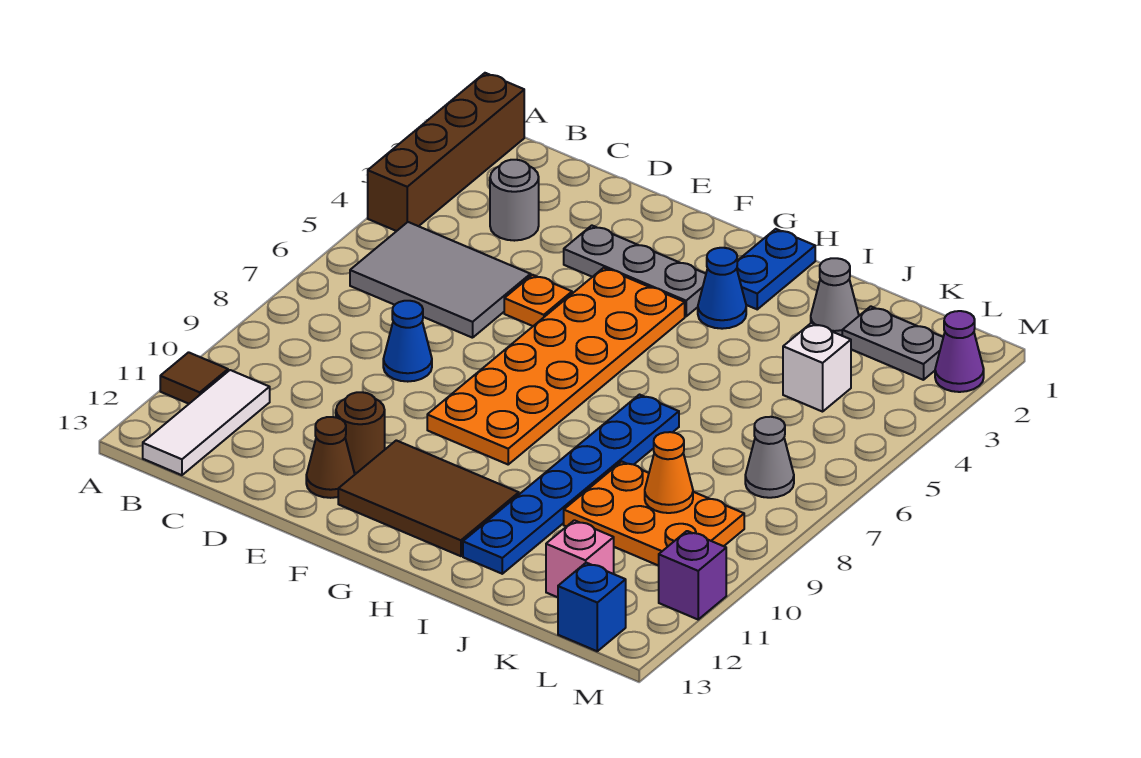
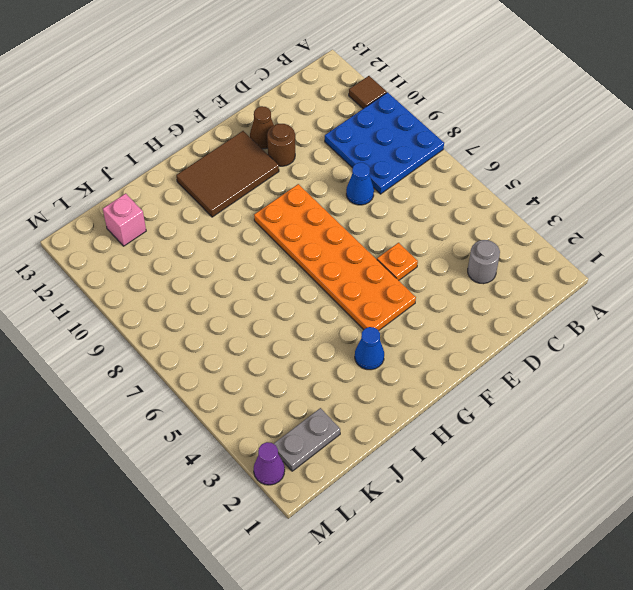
blue 3x3 plate [325,92,444,194] -> none
none -> brown 1x4 brick [368,73,524,231]
none -> grey 2x3 tile [350,222,531,338]
none -> white 1x3 tile [143,370,270,475]

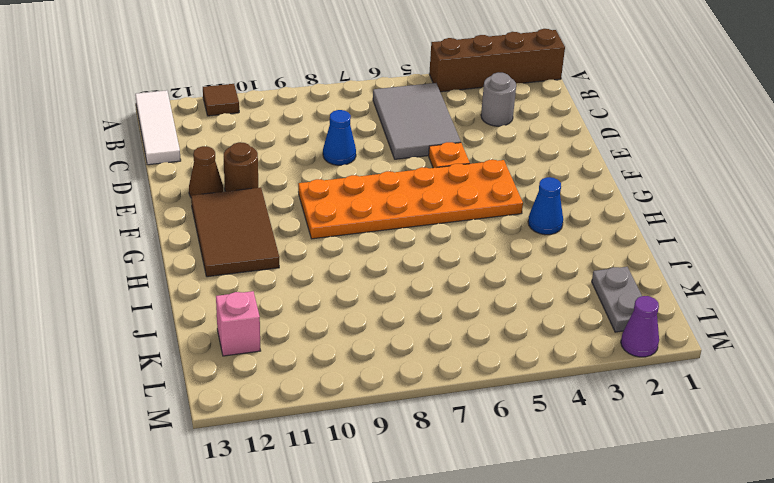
white 1x3 tile [135,90,181,165] -> white 1x3 tile turned to [143,370,270,475]
none -> grey 1x3 plate [564,226,706,316]
none -> blue 1x2 plate [737,229,815,309]
none -> blue 1x6 plate [463,395,679,574]

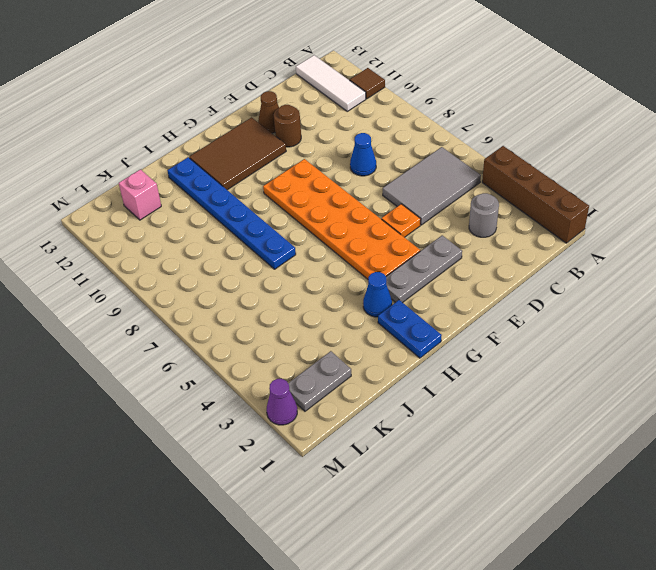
none -> grey 1x1 cone [811,258,859,336]
none -> orange 2x3 plate [564,461,744,566]
none -> white 1x1 brick [783,323,851,412]

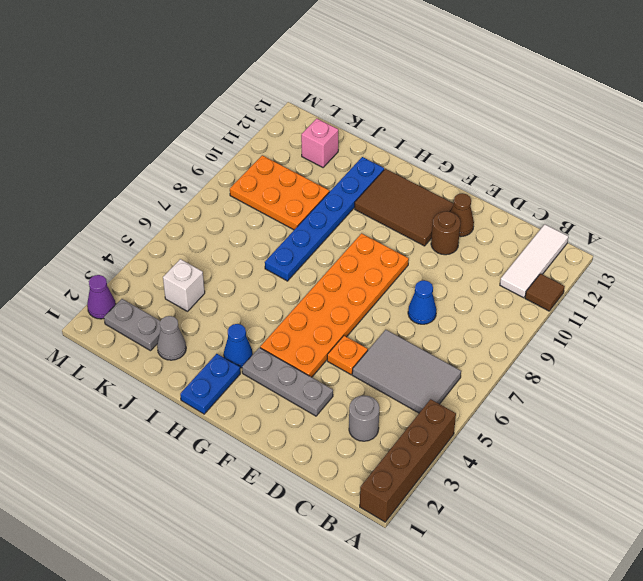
none -> grey 1x1 cone [745,417,794,498]
none -> blue 1x1 brick [558,563,626,651]
none -> purple 1x1 brick [659,531,726,619]

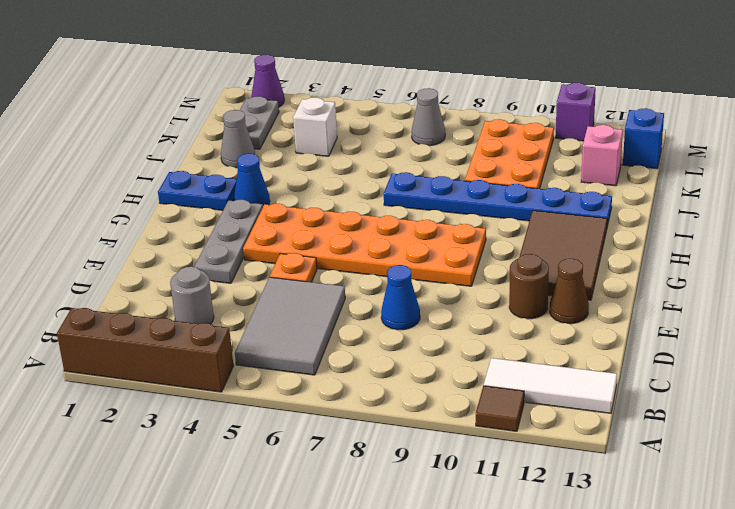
none -> orange 1x1 cone [645,432,693,513]

